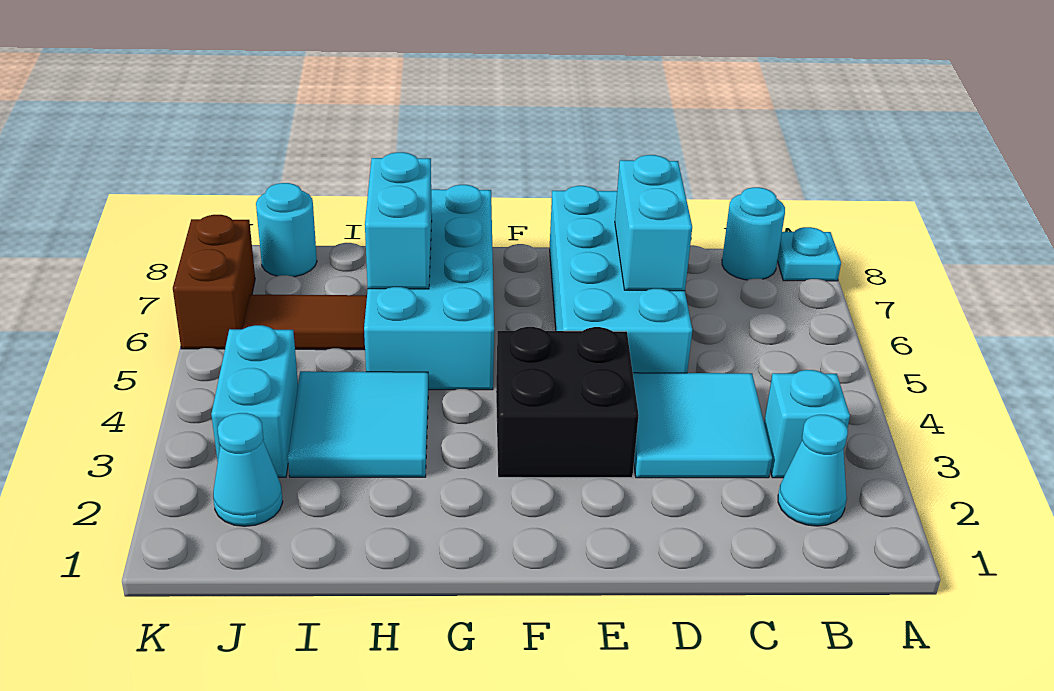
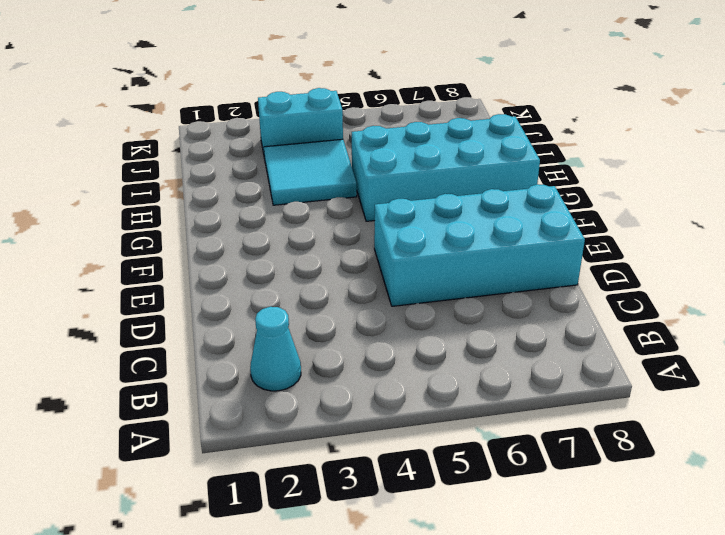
none -> cyan 1x1 plate [777,227,841,281]
none -> cyan 1x1 brick [764,370,850,478]
none -> cyan 1x1 round brick [722,187,785,280]

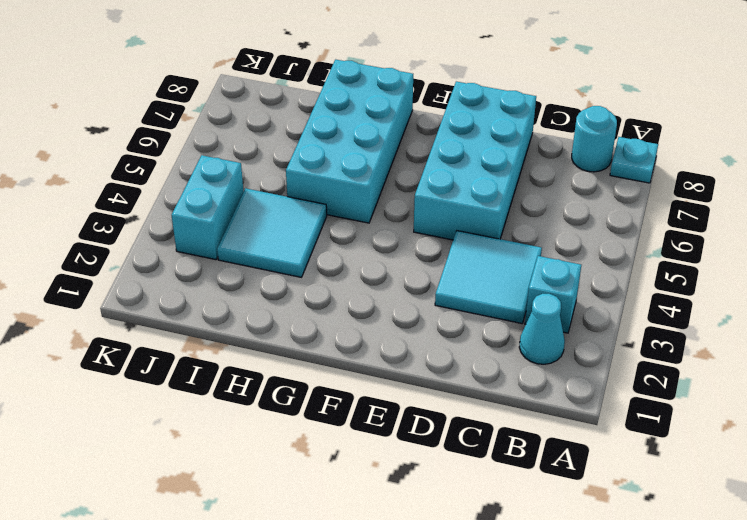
none -> black 2x2 brick [496,327,639,478]
none -> brown 1x2 tile [243,295,367,350]
none -> cyan 1x1 cone [213,413,283,526]

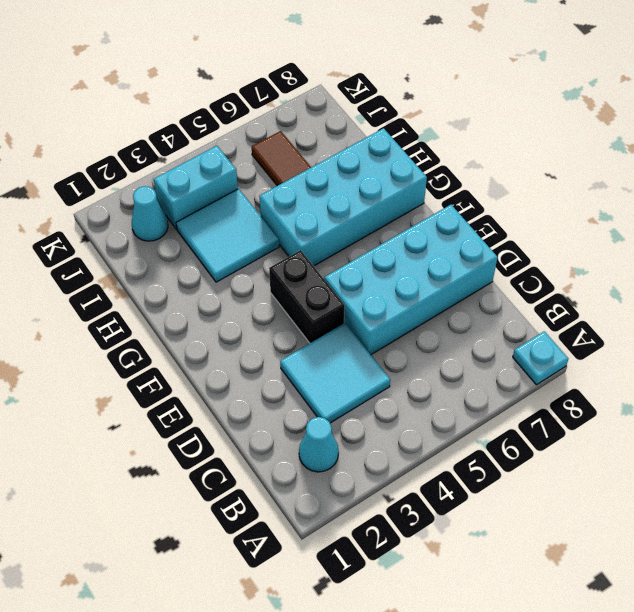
black 1x2 brick [269,250,345,343] -> black 2x2 brick [496,327,639,478]
none -> cyan 1x1 brick [764,370,850,478]
none -> cyan 1x1 round brick [722,187,785,280]
none -> cyan 1x1 round brick [256,183,317,277]

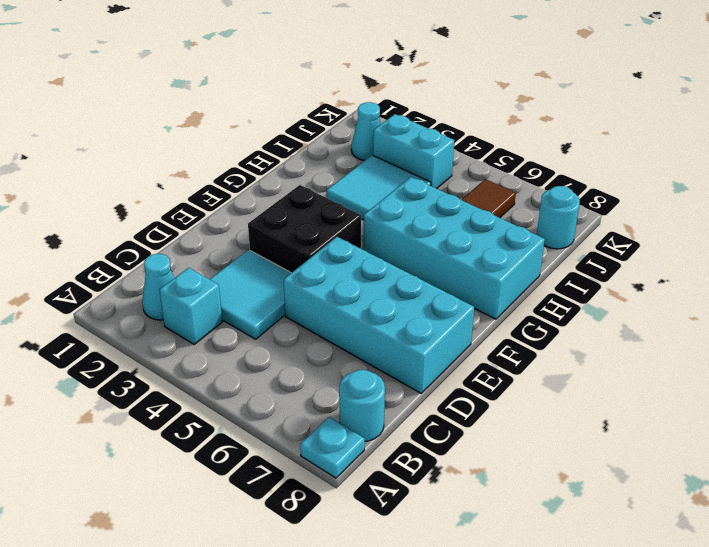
none -> brown 1x2 brick [173,215,255,349]
none -> cyan 1x2 brick [615,155,692,291]
none -> cyan 1x2 brick [365,152,432,289]

